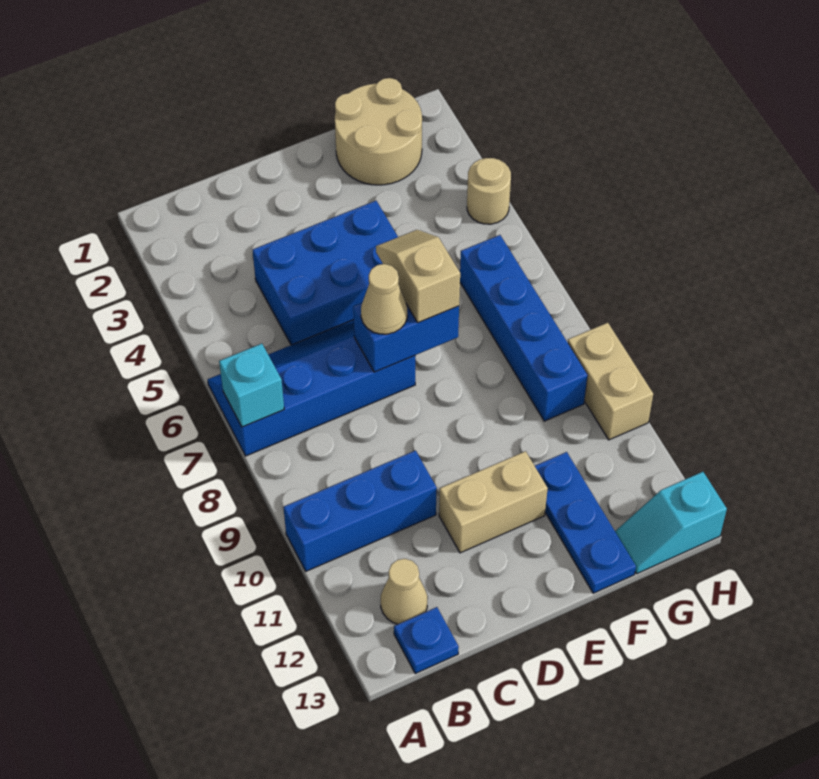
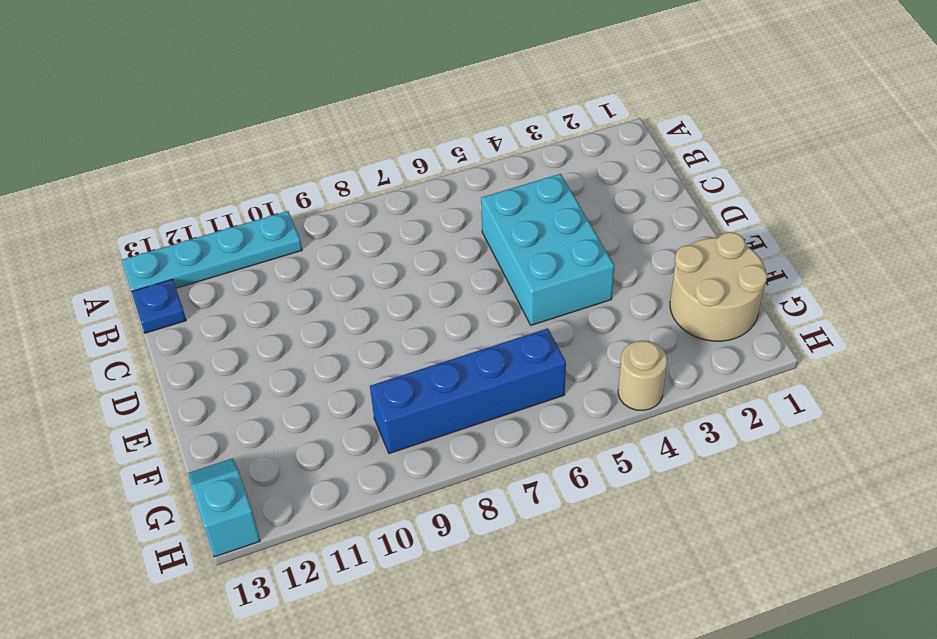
cyan 1x4 plate [122,211,302,291] -> blue 1x3 brick [284,451,437,571]
cyan 2x3 brick [481,174,614,325] -> blue 2x3 brick [253,201,398,345]
none -> blue 2x4 slope [208,320,415,456]
none -> tan 1x1 cone [380,559,428,624]
none -> tan 1x2 brick [439,451,548,553]

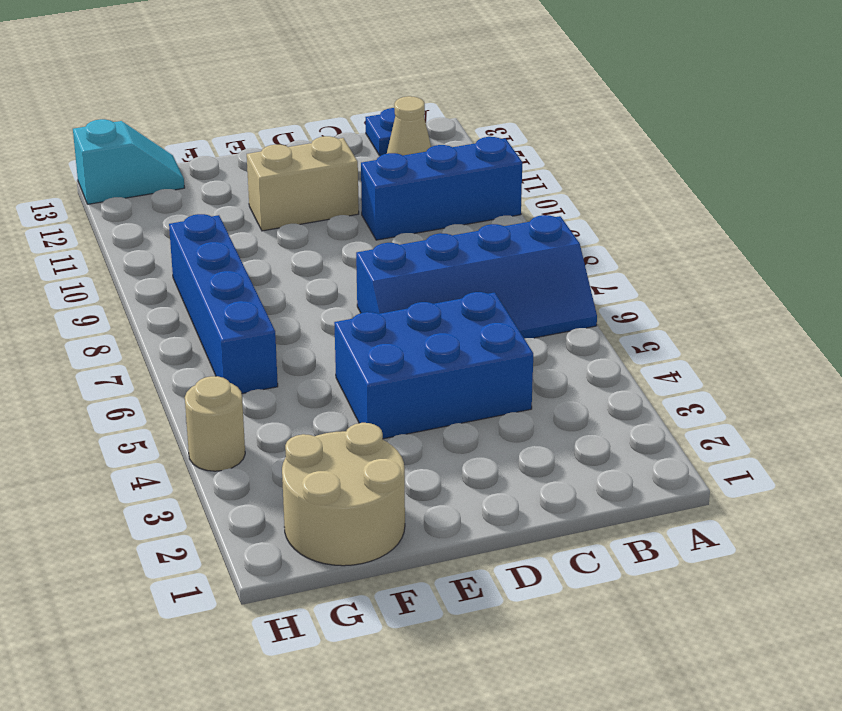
none -> blue 1x3 plate [535,452,636,593]
none -> tan 1x2 brick [568,323,653,440]
none -> cyan 1x1 brick [219,344,284,427]

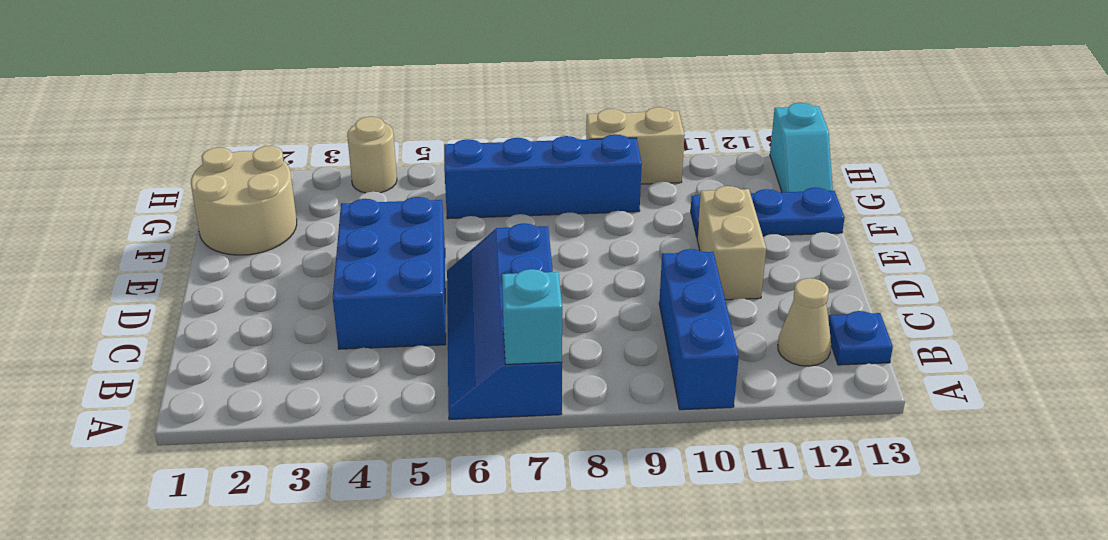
none -> blue 1x2 brick [353,303,459,372]
none -> tan 1x1 cone [361,264,407,334]
none -> tan 1x2 slope [376,230,460,323]

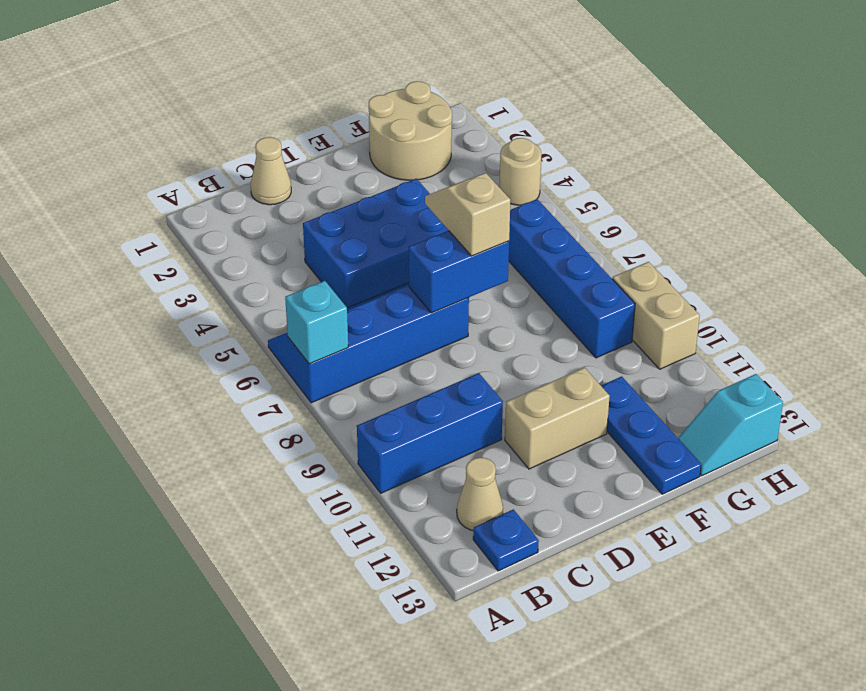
tan 1x1 cone [251,137,291,205] -> tan 1x1 cone moved to [361,264,407,334]

